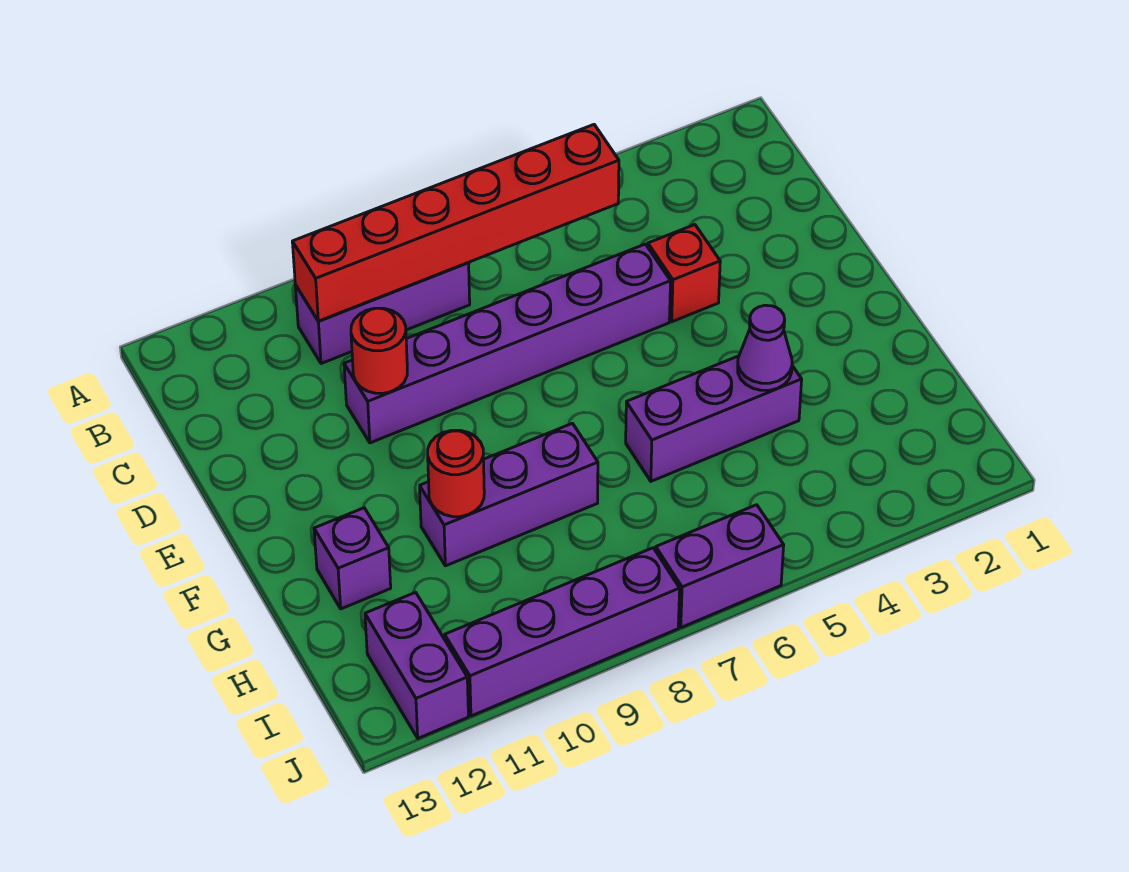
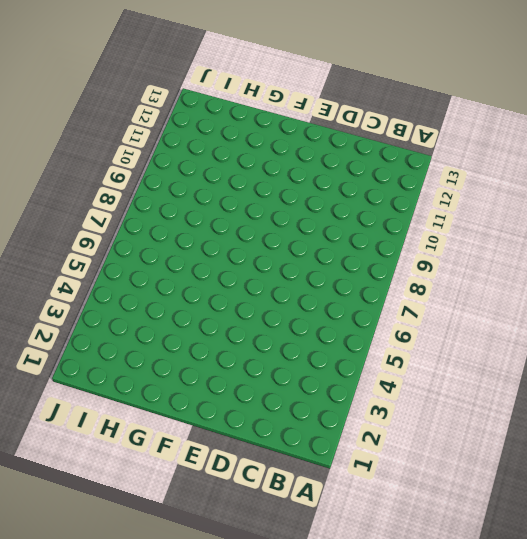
none -> purple 1x3 brick [295,263,470,364]
none -> red 1x1 brick [648,225,720,322]
none -> purple 1x6 brick [344,244,670,443]

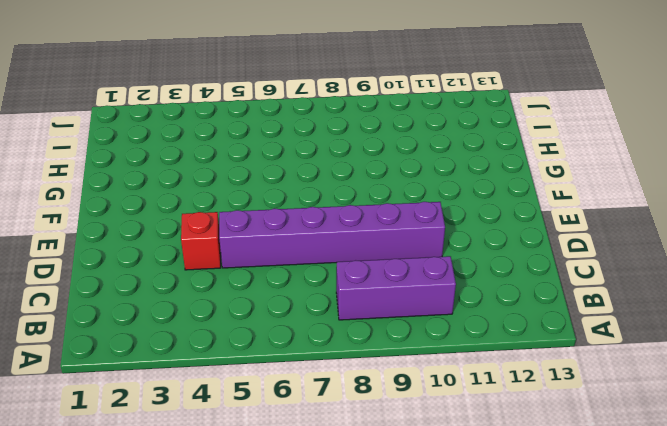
none -> purple 1x3 brick [626,356,802,481]
none -> purple 1x3 brick [420,423,598,566]
none -> purple 1x1 brick [314,508,391,609]

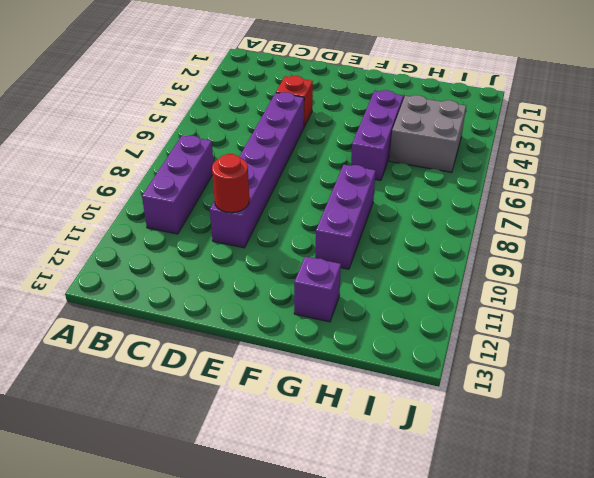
grey 2x2 brick [390,95,466,172] -> none
none -> purple 1x2 brick [365,592,468,738]
none -> purple 1x2 brick [656,505,784,627]
none -> purple 1x4 brick [445,548,680,716]

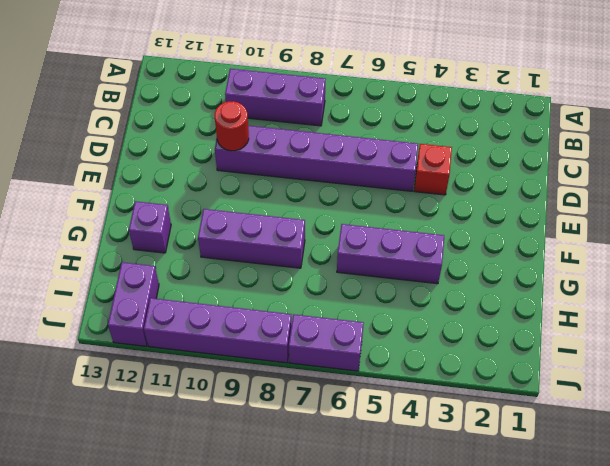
none -> red 1x6 brick [292,125,619,321]
none -> purple 1x1 cone [738,305,792,390]
none -> red 1x1 round brick [428,430,484,517]

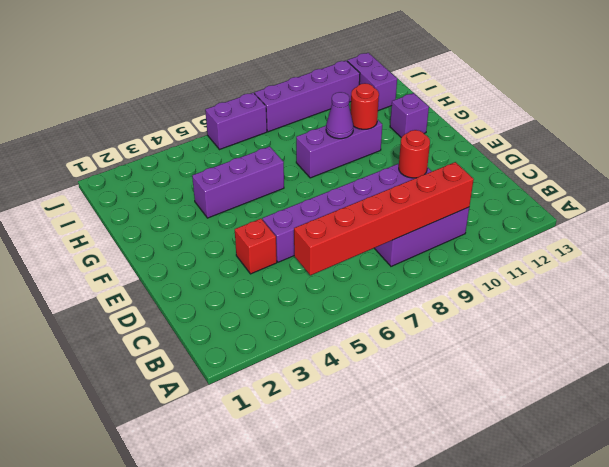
purple 1x1 cone [326,92,353,139] -> purple 1x1 cone moved to [738,305,792,390]

